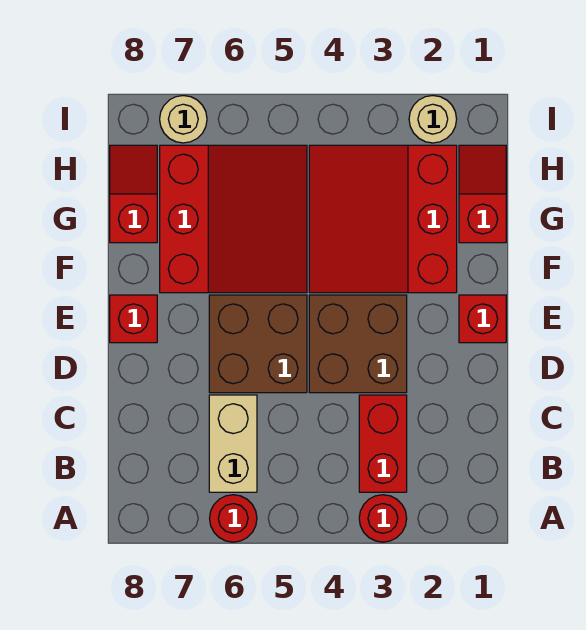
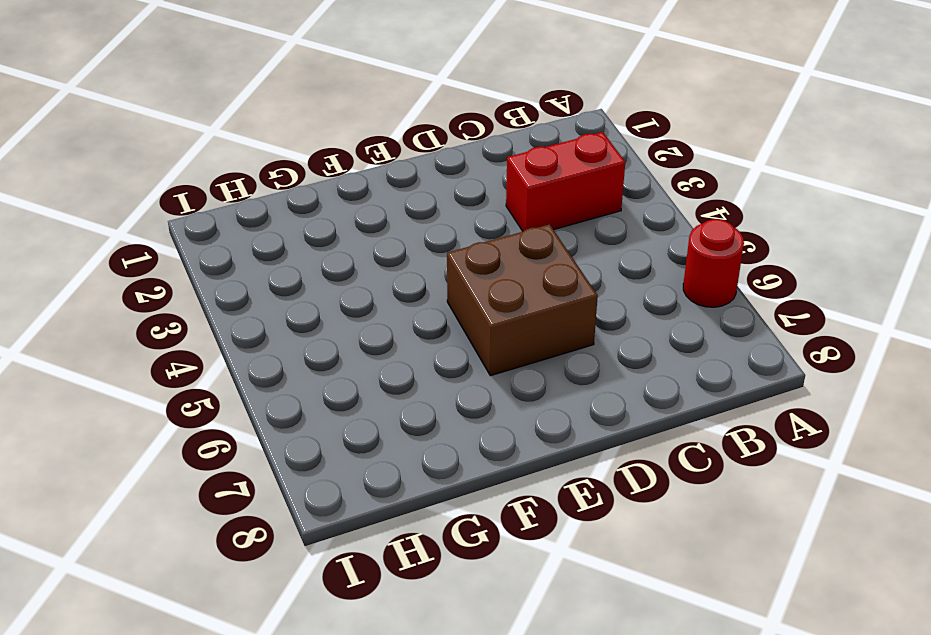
none -> red 1x1 round brick [359,495,407,542]
none -> tan 1x2 brick [209,395,257,492]
none -> brown 2x2 brick [309,295,407,393]

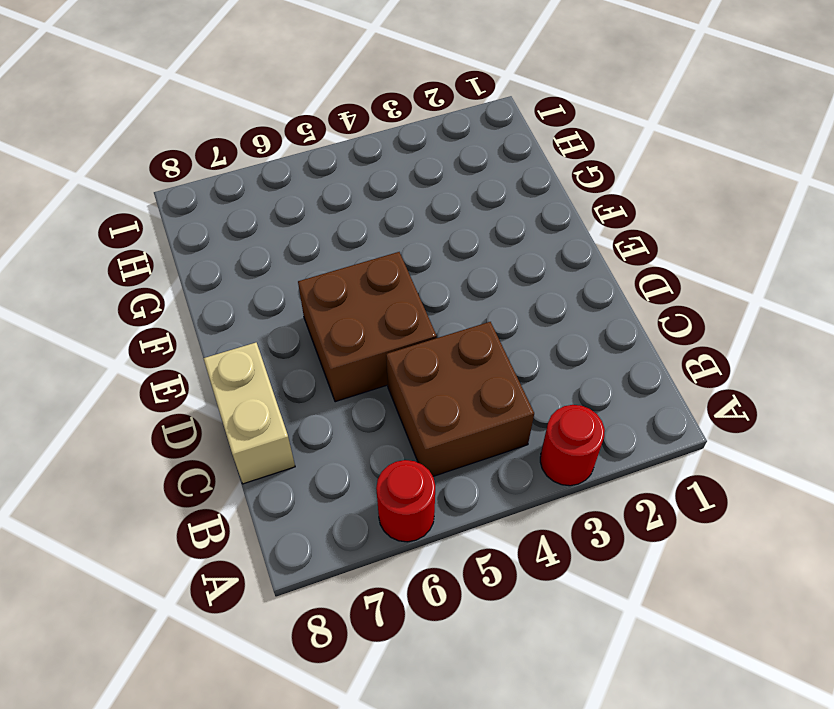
brown 2x2 brick [386,322,534,476] -> brown 2x2 brick moved to [309,295,407,393]
tan 1x2 brick [203,343,295,484] -> tan 1x2 brick moved to [209,395,257,492]
none -> red 1x2 brick [359,395,407,492]
none -> red 1x1 brick [459,295,506,343]
none -> red 1x1 brick [110,295,157,343]

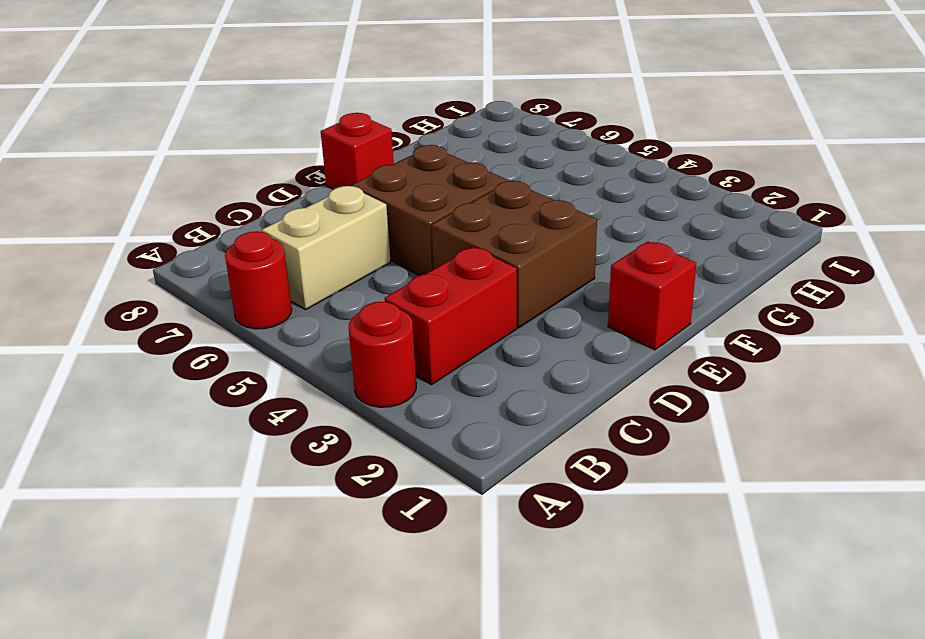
none -> red 3x3 slope [309,145,457,293]
none -> red 3x3 slope [160,145,307,293]
none -> red 1x2 slope [459,145,506,243]

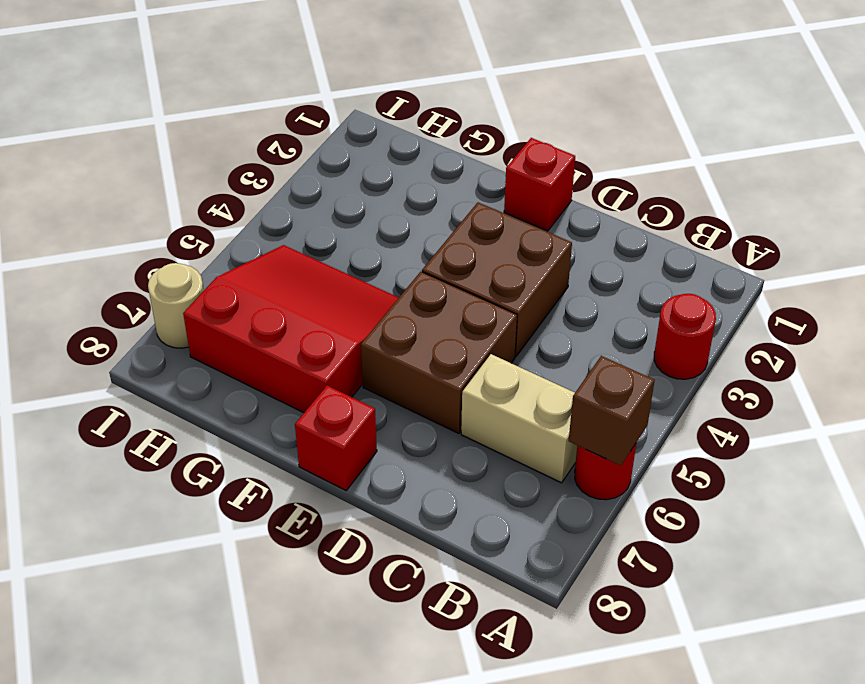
brown 1x1 brick [569,356,655,466] -> none
none -> red 1x2 brick [359,395,407,492]
none -> red 3x3 slope [309,145,457,293]
none -> red 1x2 slope [459,145,506,243]

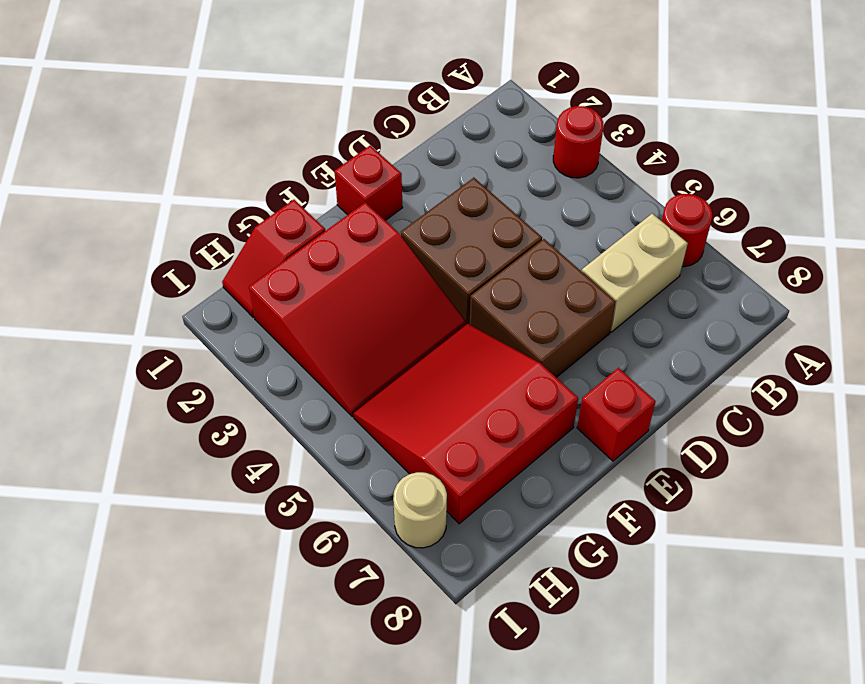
none -> red 1x2 brick [359,395,407,492]
none -> red 1x2 slope [110,145,157,243]
none -> tan 1x1 round brick [409,96,457,143]

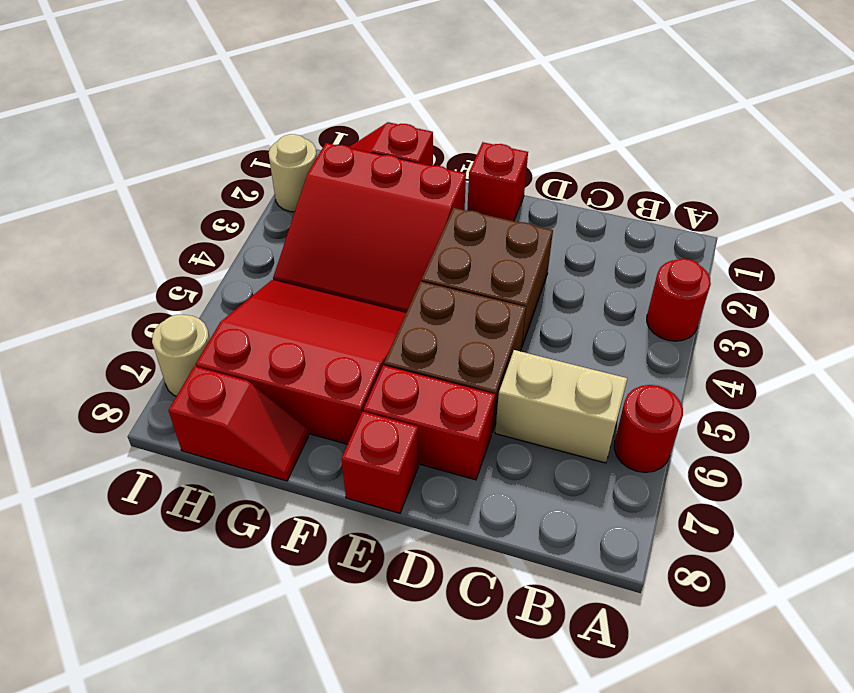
red 1x2 brick [363,365,495,480] -> red 1x2 brick moved to [359,395,407,492]
red 1x2 slope [168,366,309,481] -> red 1x2 slope turned to [110,145,157,243]

